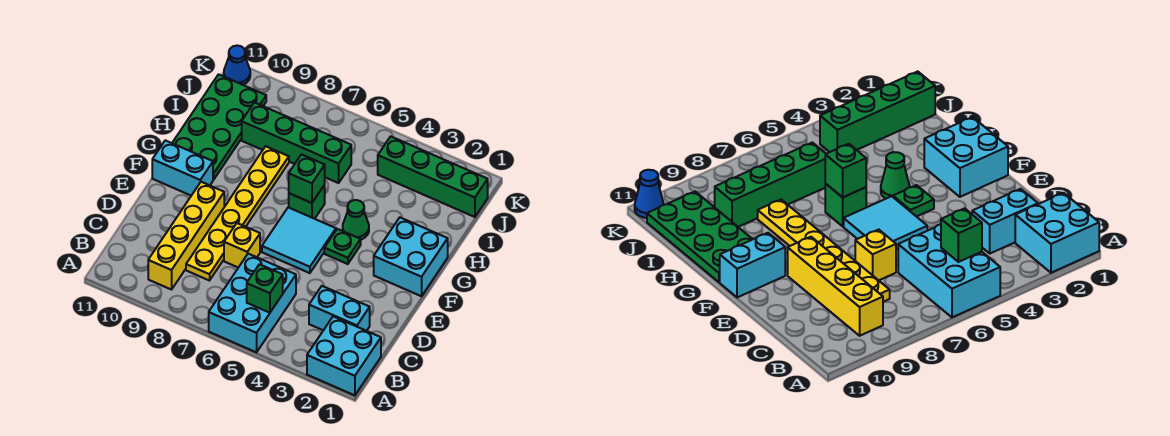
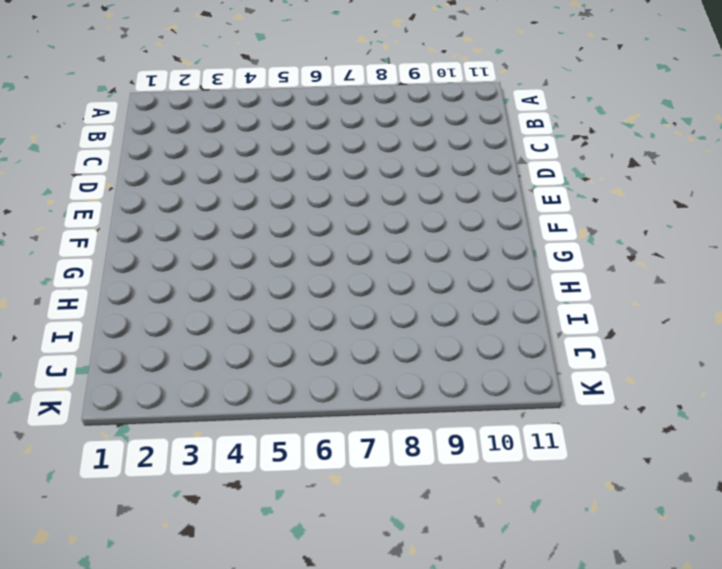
none -> cyan 2x2 brick [307,316,381,395]
none -> cyan 2x3 brick [209,254,296,352]
none -> yellow 1x4 brick [148,182,224,290]

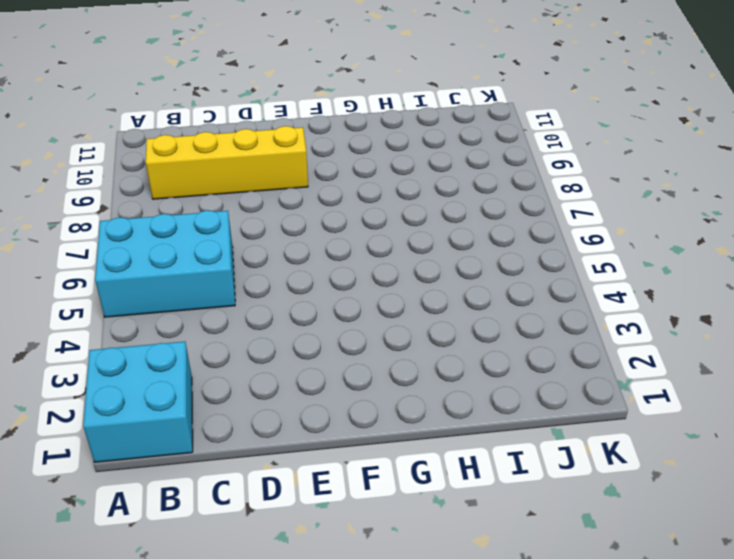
none -> cyan 1x2 brick [309,286,370,331]
none -> yellow 1x6 plate [186,146,289,281]
none -> yellow 1x1 brick [224,223,260,268]

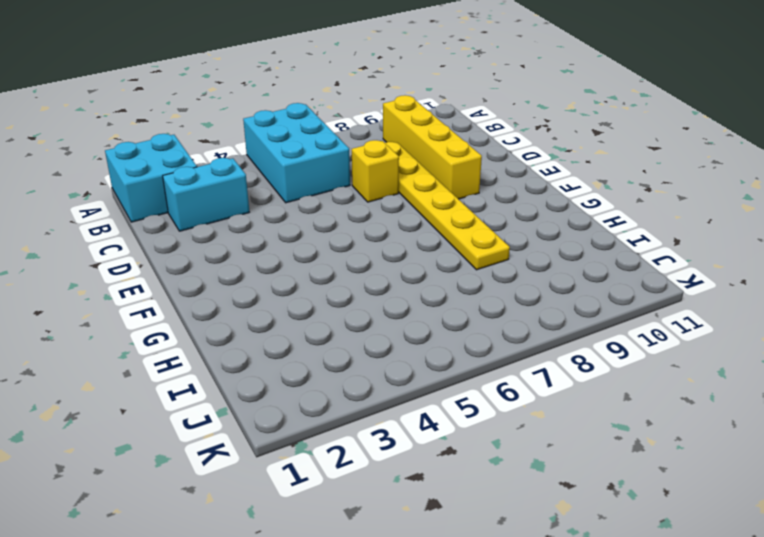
none -> cyan 2x2 tile [262,207,336,273]
none -> cyan 2x2 brick [374,218,448,296]
none -> green 1x1 plate [324,229,361,264]

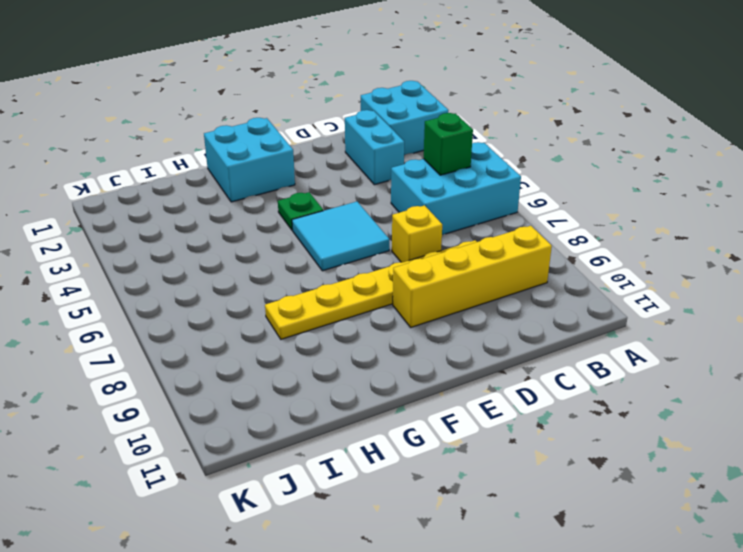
none -> cyan 1x2 brick [152,140,213,196]
none -> green 1x1 cone [343,200,369,240]
none -> green 1x1 brick [289,185,325,219]

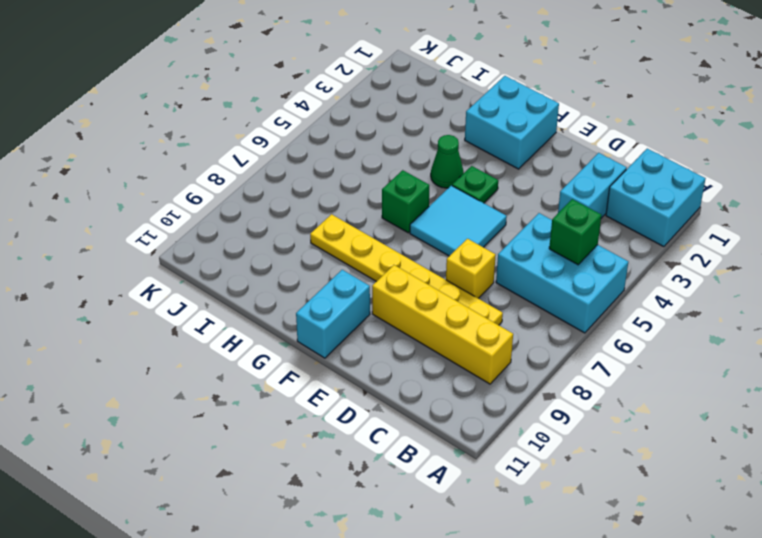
none -> green 2x4 plate [172,74,266,180]
none -> green 1x4 brick [242,102,351,183]
none -> green 1x4 brick [378,136,488,217]

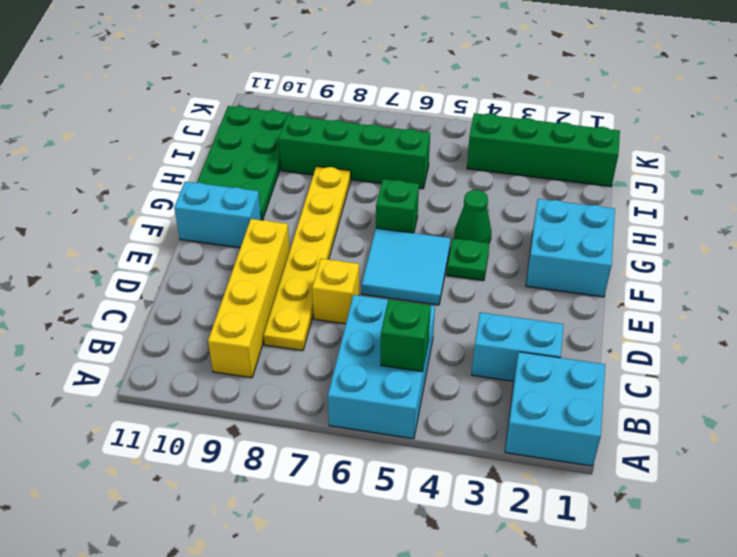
none -> blue 1x1 cone [224,46,250,85]
none -> green 1x1 brick [289,155,325,203]

